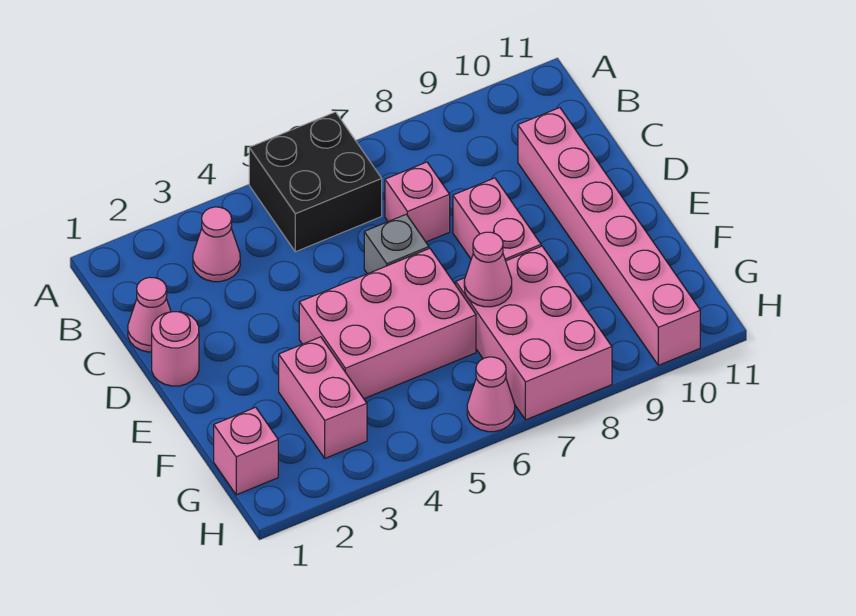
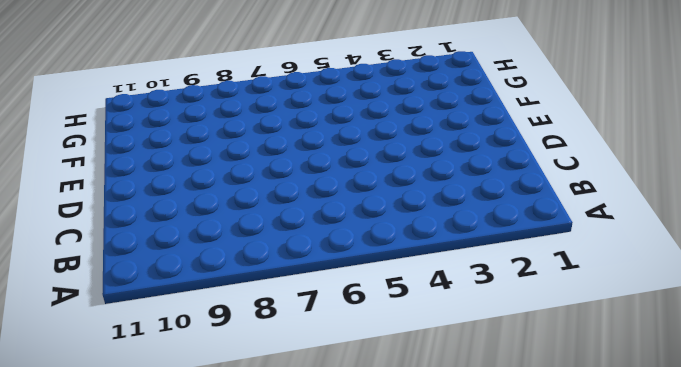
none -> black 2x2 brick [249,112,382,252]
none -> pink 1x1 cone [193,207,240,282]
none -> pink 1x1 cone [128,277,171,352]

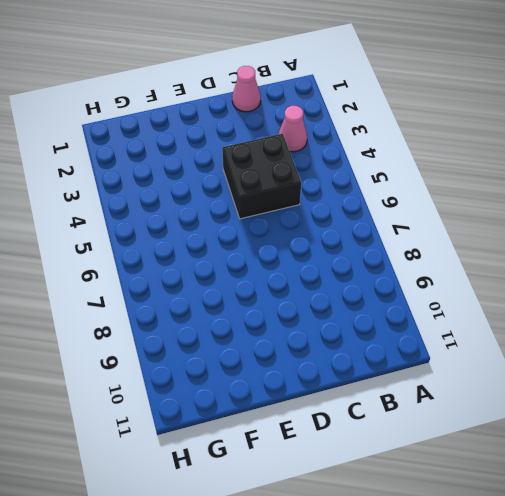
black 2x2 brick [222,134,301,219] -> black 2x2 brick moved to [249,112,382,252]
none -> pink 1x1 brick [385,162,450,242]
none -> pink 1x6 brick [518,108,700,365]
none -> pink 1x1 round brick [152,312,199,386]

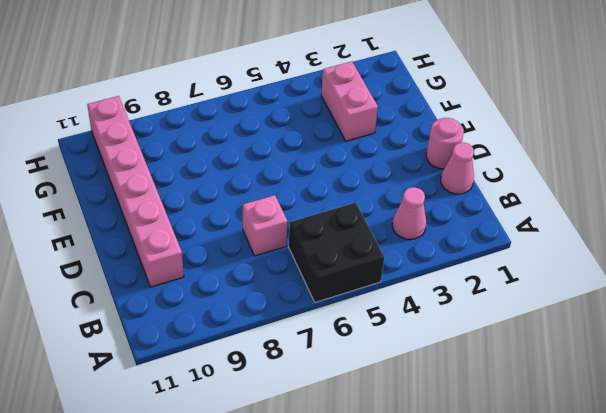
none -> grey 1x1 brick [364,214,429,274]
none -> pink 1x2 brick [453,178,541,261]
none -> pink 2x3 brick [299,248,476,399]

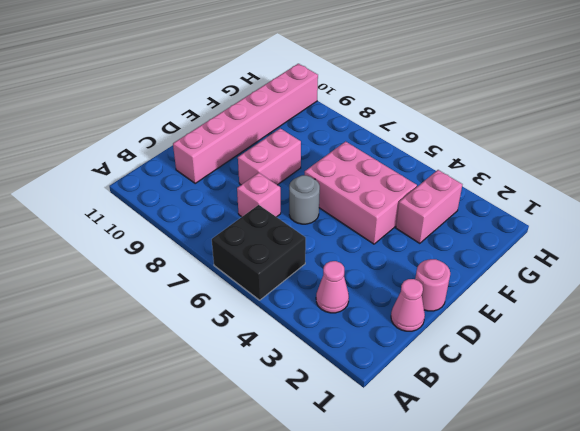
grey 1x1 round brick [289,175,320,224] -> grey 1x1 brick [364,214,429,274]
none -> pink 2x3 brick [456,246,612,420]
none -> pink 1x1 brick [214,407,278,495]
none -> pink 1x1 cone [467,357,515,432]

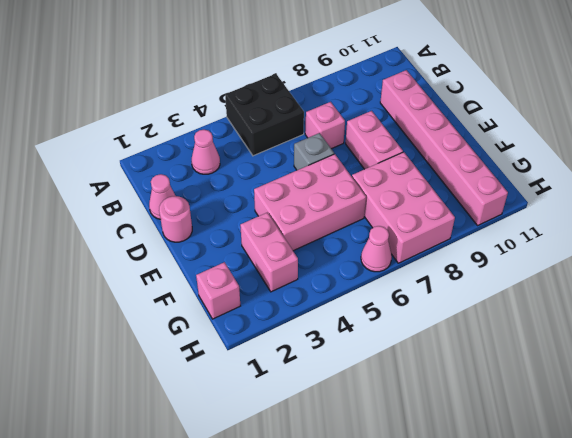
none -> pink 1x1 cone [464,232,512,307]

